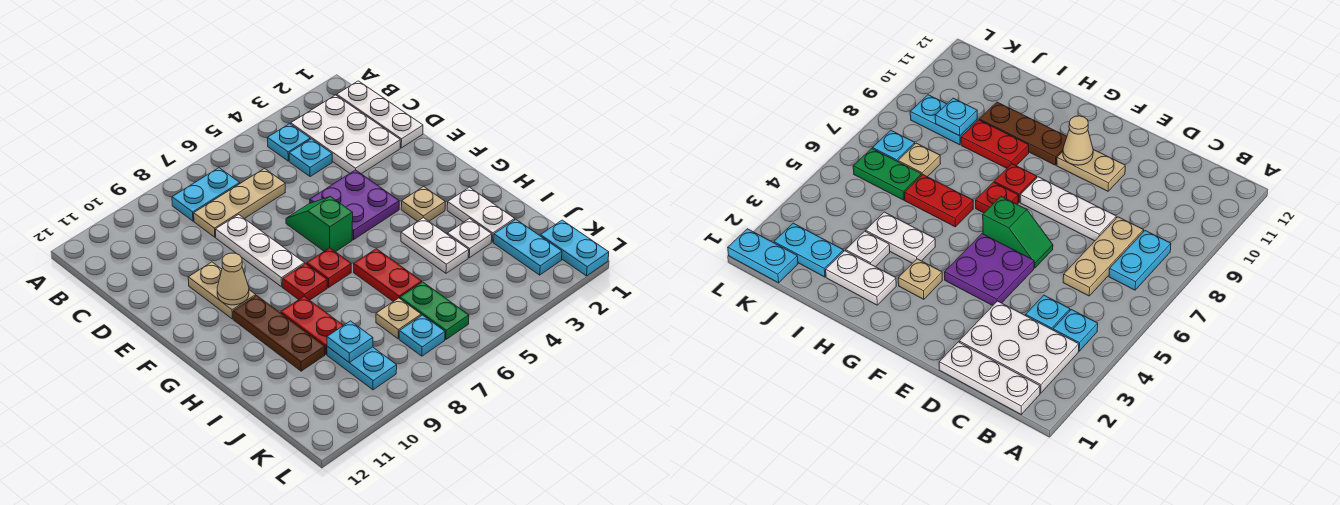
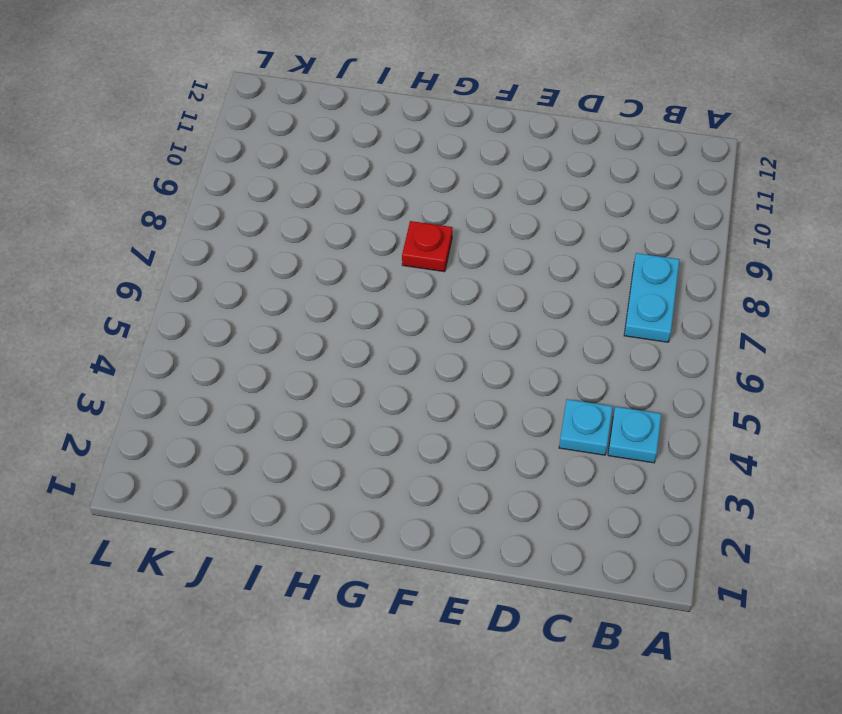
none -> white 1x3 plate [337,81,423,148]
none -> white 2x3 plate [291,95,400,174]
none -> tan 1x3 plate [194,169,285,237]

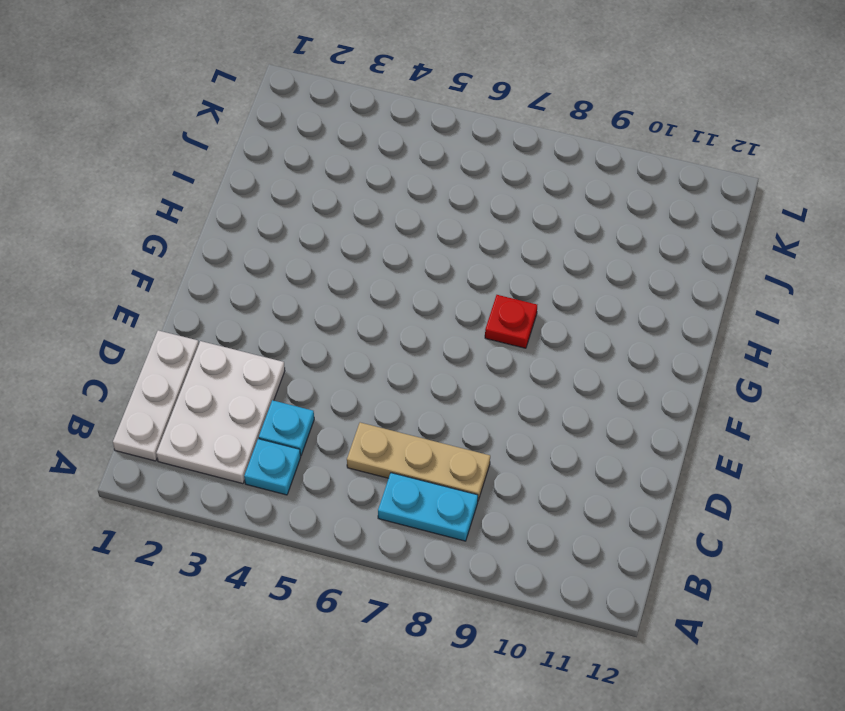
none -> white 1x3 plate [216,215,305,287]
none -> purple 2x2 plate [310,170,399,240]
none -> green 1x2 slope [286,196,353,252]

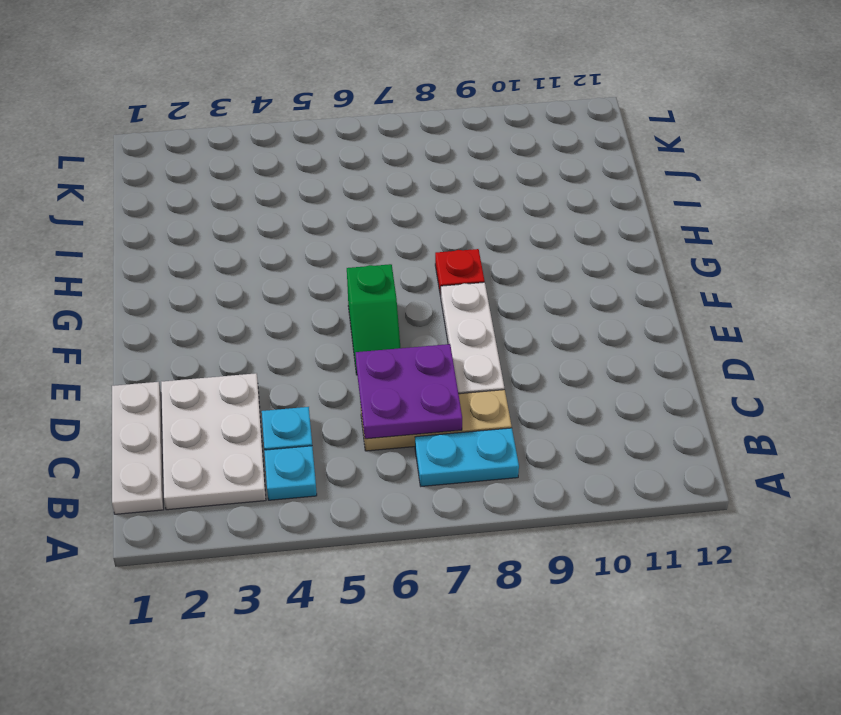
purple 2x2 plate [356,344,462,439] -> purple 2x2 plate moved to [310,170,399,240]
none -> tan 1x2 plate [188,262,256,319]
none -> tan 1x1 plate [401,187,445,221]
none -> red 1x1 plate [307,248,351,288]

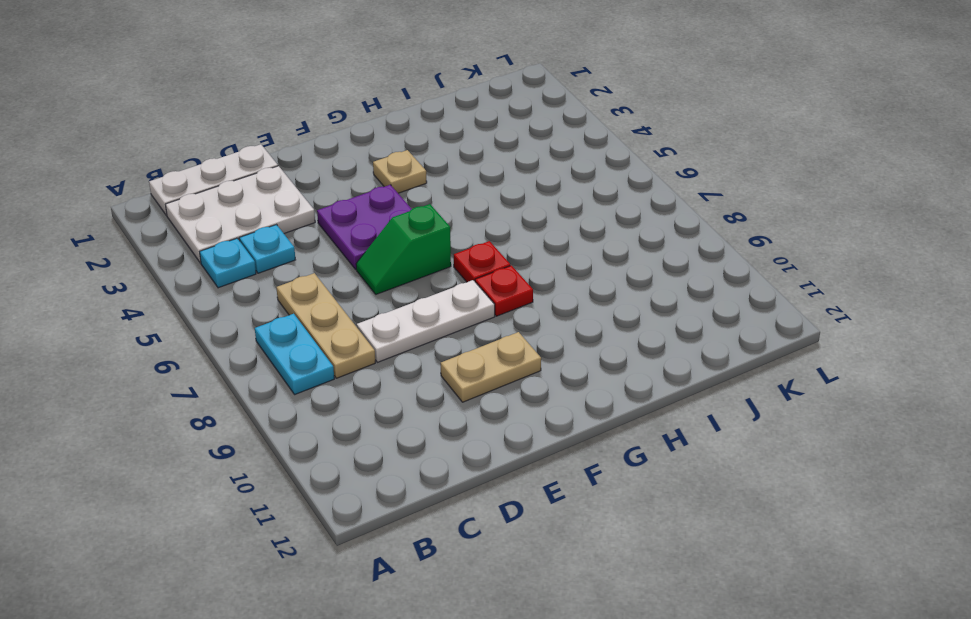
none -> brown 1x3 plate [233,296,325,371]
none -> white 1x2 plate [447,187,515,242]
none -> white 1x2 plate [401,218,469,273]

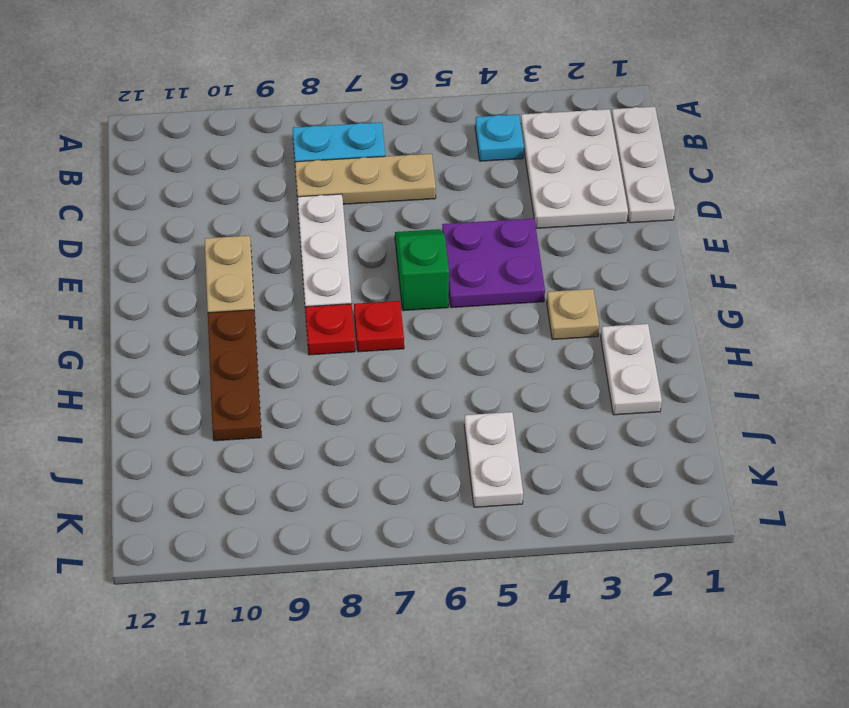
white 1x2 plate [464,412,523,507] -> white 1x2 plate moved to [401,218,469,273]
none -> cyan 1x1 plate [289,139,332,177]
none -> red 1x2 plate [354,249,422,302]
none -> red 1x2 plate [281,296,343,354]

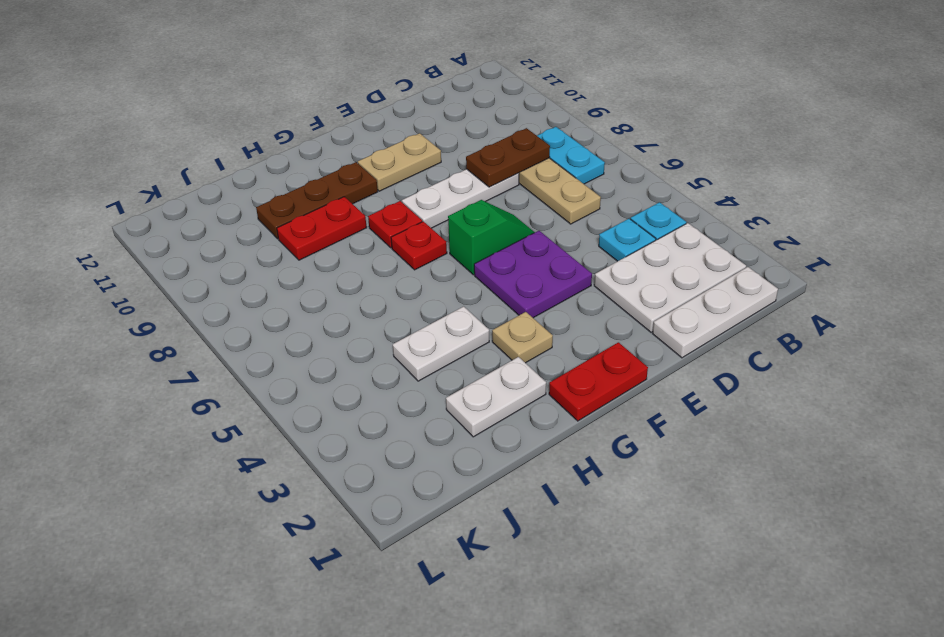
brown 1x2 plate [466,128,550,187] -> none
red 1x2 plate [549,342,648,421] -> red 1x2 plate moved to [354,249,422,302]
none -> white 1x1 plate [448,219,492,258]
none -> cyan 1x2 plate [494,219,562,275]
none -> green 1x2 plate [400,282,469,340]

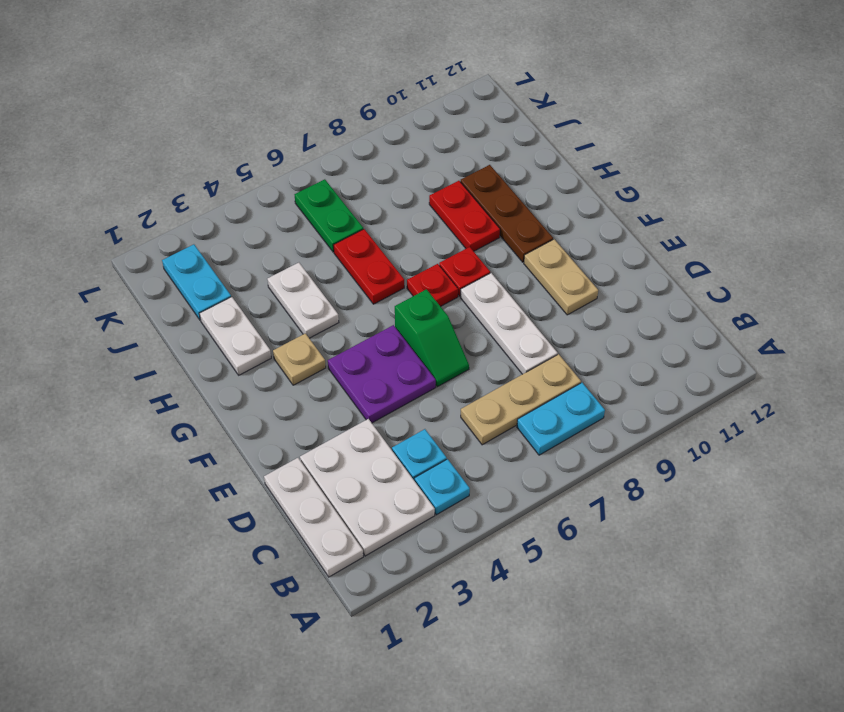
none -> white 1x1 plate [448,219,492,258]
none -> tan 1x1 plate [376,298,421,339]
none -> cyan 1x2 plate [327,347,397,390]

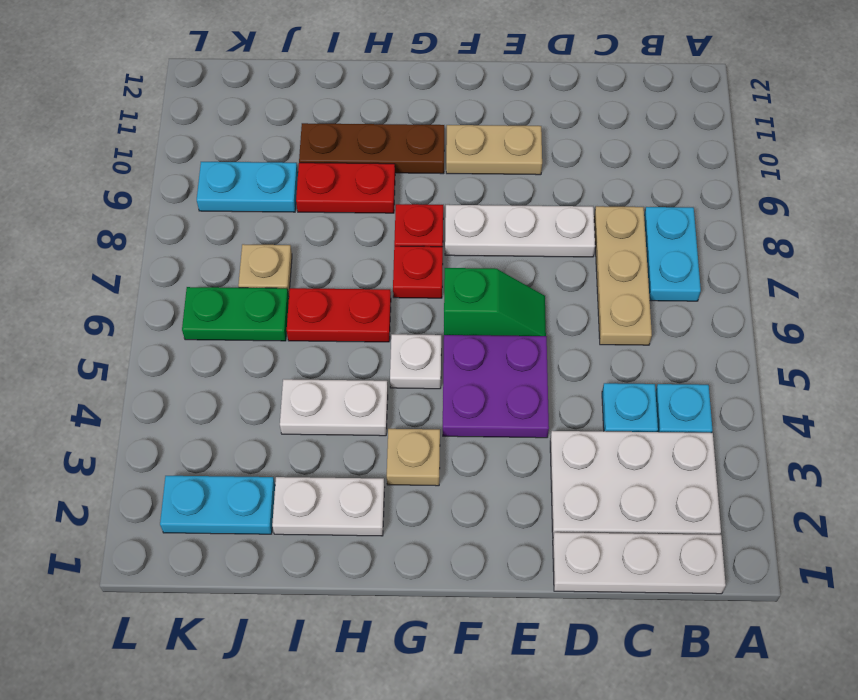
white 1x1 plate [390,334,441,389] -> white 1x1 plate moved to [448,219,492,258]
none -> cyan 1x2 plate [540,220,609,276]
none -> cyan 1x1 plate [399,315,445,356]
none -> tan 1x1 cone [217,253,249,305]

